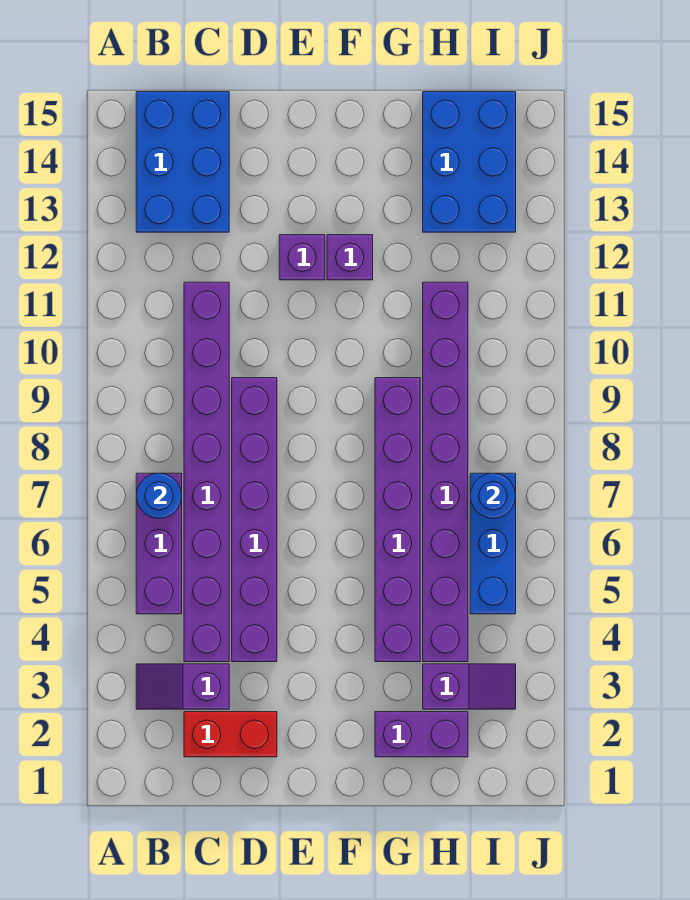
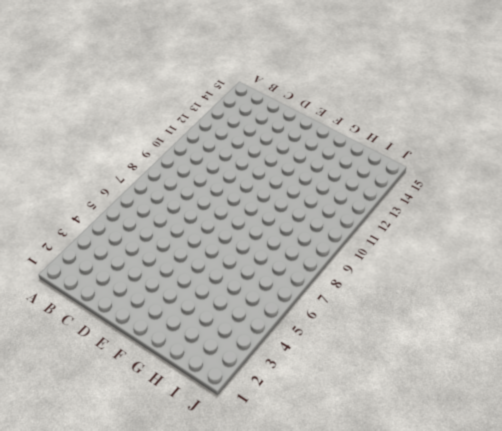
none -> purple 1x2 slope [136,664,229,709]
none -> purple 1x3 brick [136,473,182,614]
none -> blue 2x3 brick [136,92,229,232]

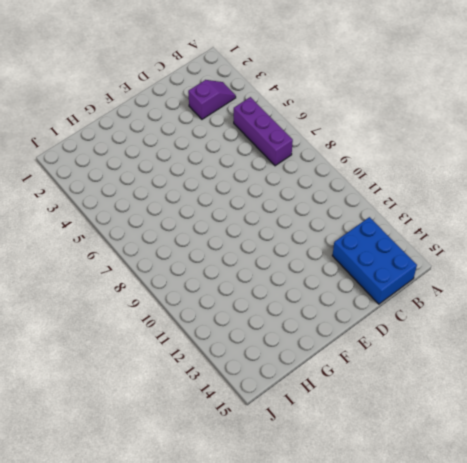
none -> red 1x2 brick [184,712,277,757]
none -> purple 1x8 brick [184,282,229,662]
none -> purple 1x6 brick [232,378,277,662]

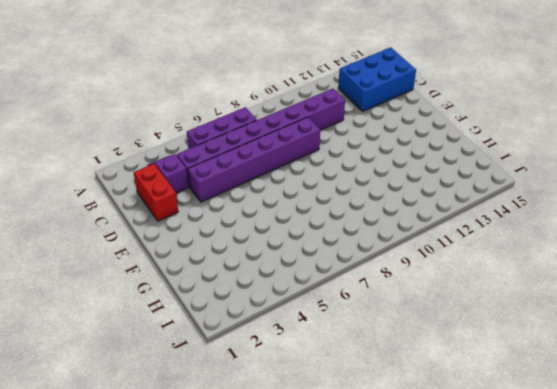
none -> purple 1x1 brick [279,235,325,280]
none -> purple 1x1 brick [327,235,373,280]
none -> purple 1x2 brick [375,712,468,757]

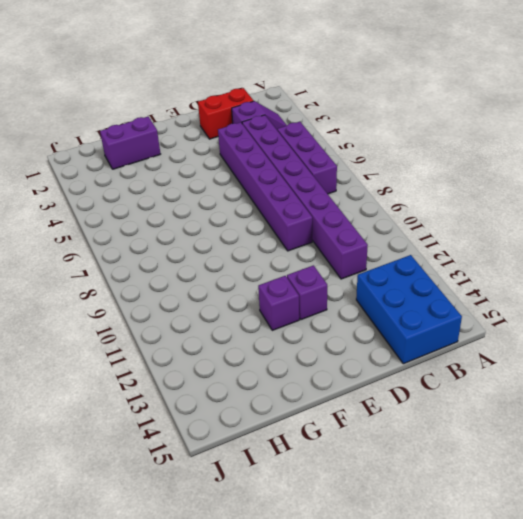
none -> purple 1x6 brick [375,378,420,662]
none -> purple 1x2 slope [423,664,516,709]
none -> purple 1x8 brick [423,282,468,662]

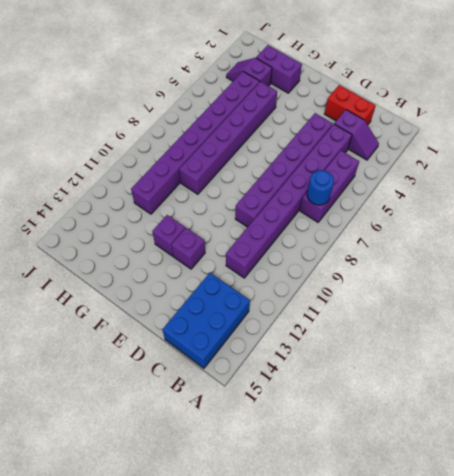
none -> blue 2x3 brick [423,92,516,232]
none -> blue 1x3 brick [470,473,516,614]
none -> blue 1x1 round brick [470,473,516,519]

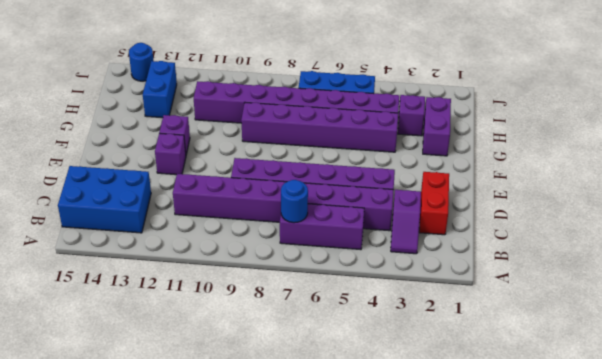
blue 1x2 brick [143,61,177,118] -> blue 2x3 brick [423,92,516,232]
blue 1x1 round brick [129,43,154,81] -> blue 1x1 round brick moved to [470,473,516,519]

